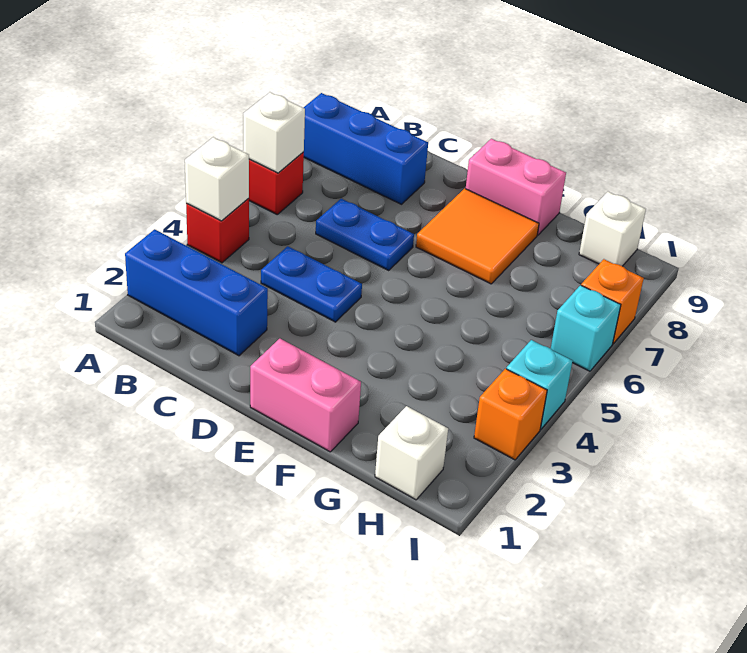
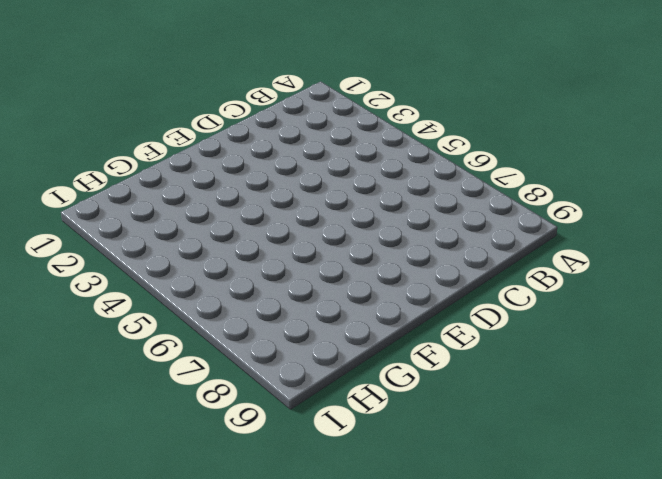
none -> blue 1x3 brick [125,229,268,356]
none -> red 1x1 brick [186,198,249,263]
none -> red 1x1 brick [249,152,304,214]

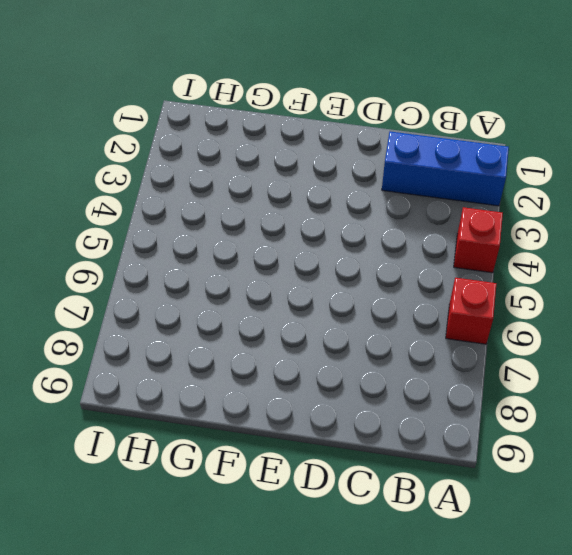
none -> blue 1x3 brick [303,93,428,204]
none -> blue 1x2 plate [261,246,362,322]
none -> blue 1x2 plate [316,199,414,270]

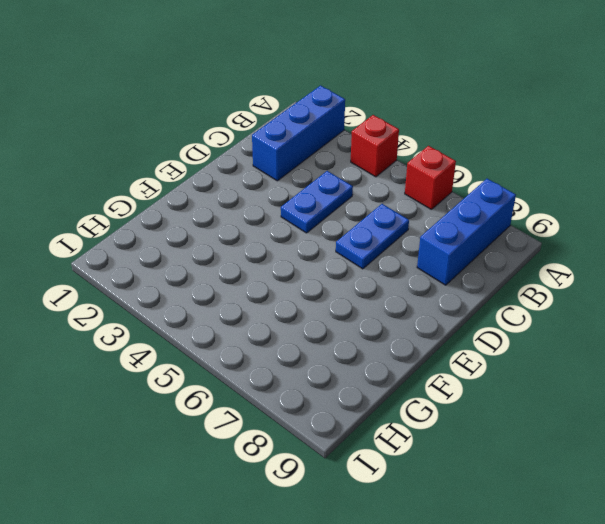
none -> pink 1x2 brick [250,339,361,452]
none -> orange 2x2 tile [416,188,539,284]
none -> pink 1x2 brick [466,139,566,235]

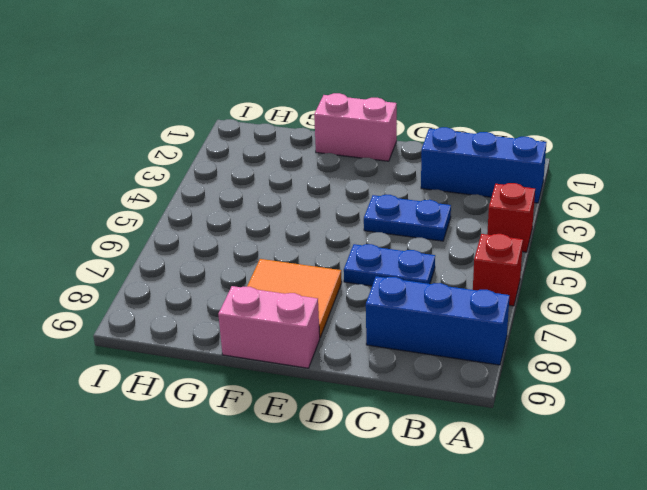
none -> white 1x1 brick [375,406,448,500]
none -> white 1x1 brick [579,192,646,266]
none -> orange 1x1 brick [474,369,547,460]

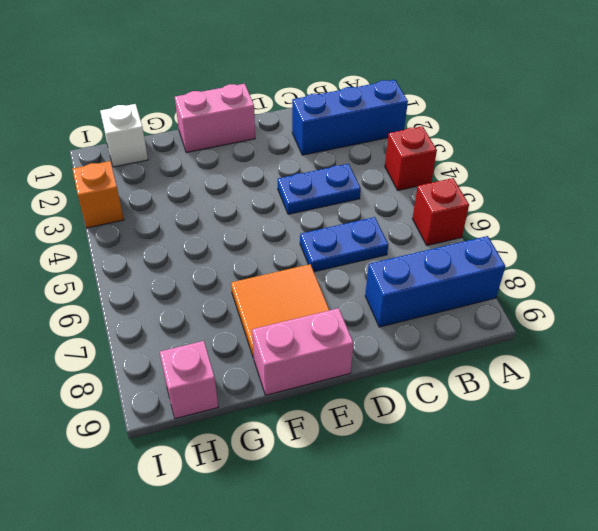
pink 1x1 brick [160,341,218,419] -> white 1x1 brick [579,192,646,266]
none -> cyan 1x1 brick [506,340,573,429]
none -> cyan 1x1 brick [551,285,621,371]
none -> orange 1x1 brick [581,259,644,344]

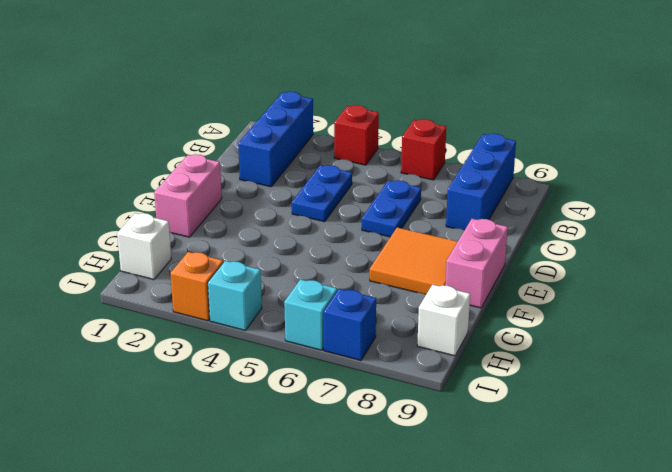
blue 1x1 brick [324,289,376,360] -> orange 1x1 brick [581,259,644,344]
none -> white 1x1 brick [185,137,249,221]
none -> white 1x1 brick [243,92,305,173]

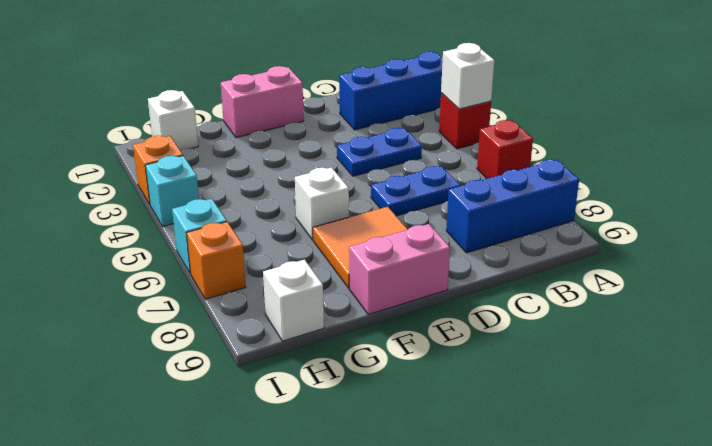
white 1x1 brick [295,167,349,240] -> white 1x1 brick moved to [243,92,305,173]

